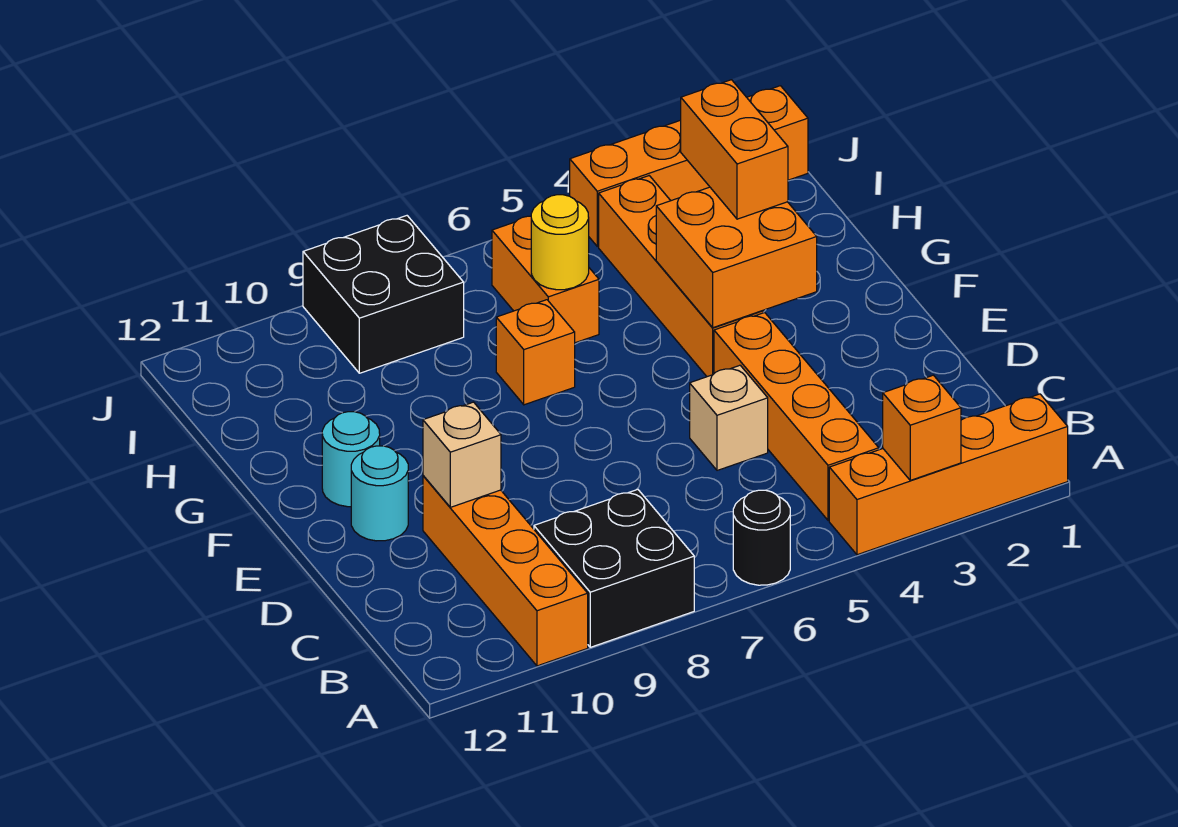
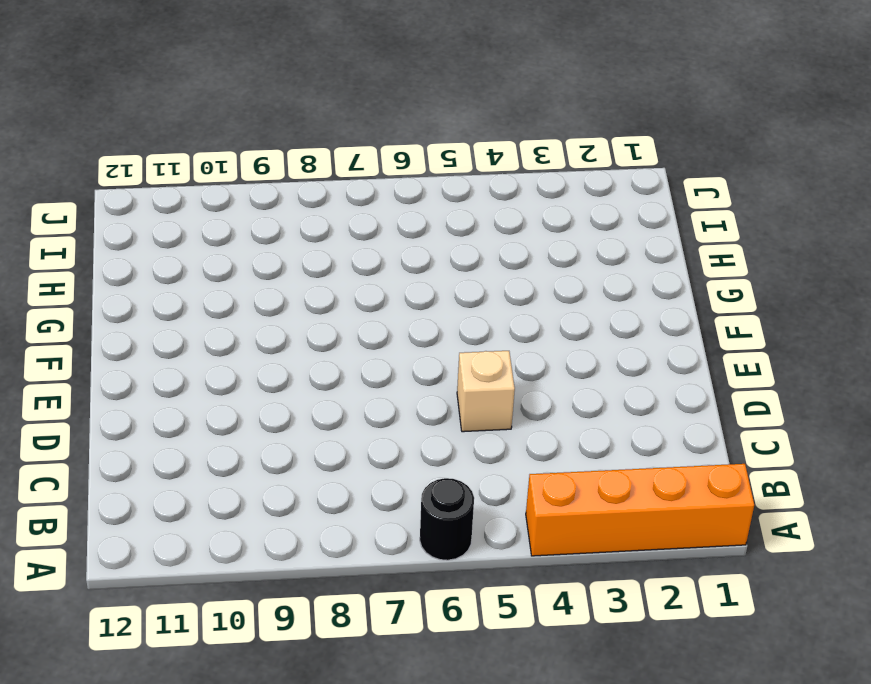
none -> black 2x2 brick [534,489,694,647]
none -> orange 1x4 brick [423,476,588,666]
none -> orange 1x4 brick [714,313,879,520]

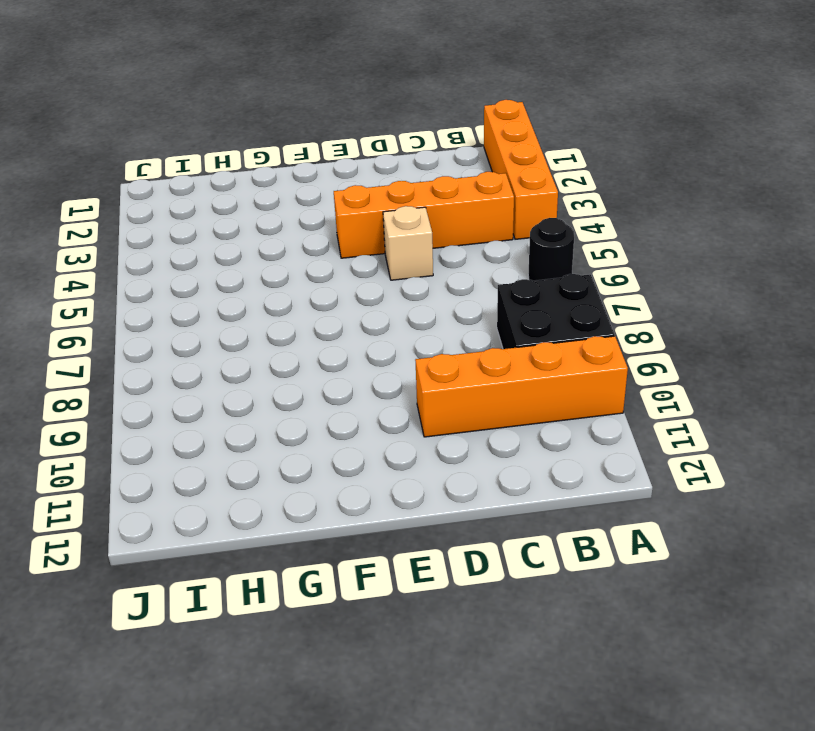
none -> cyan 1x1 round brick [351,446,408,541]
none -> orange 1x4 brick [599,176,763,377]
none -> cyan 1x1 round brick [322,412,380,507]

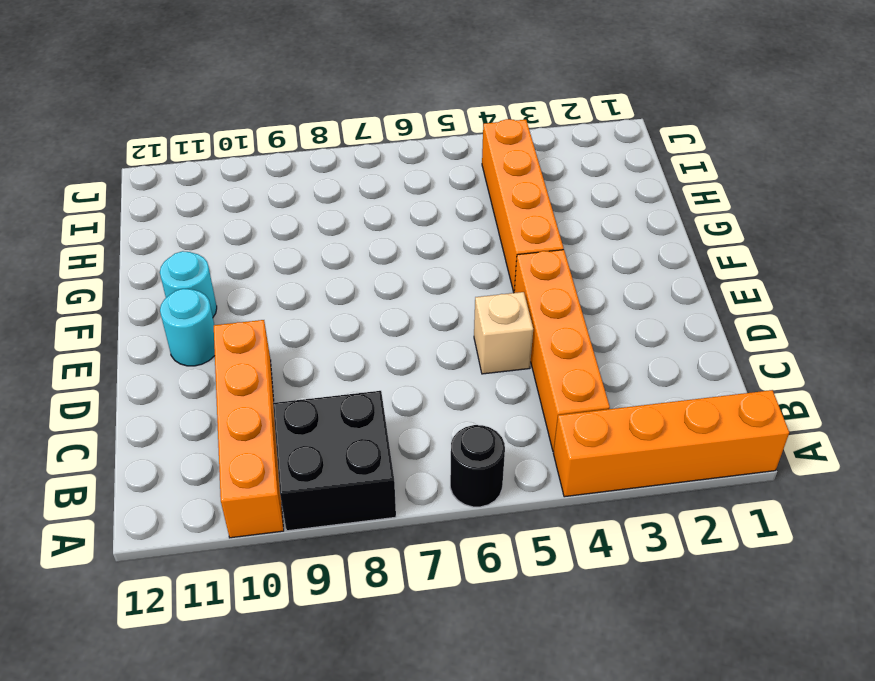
none -> orange 1x1 brick [496,300,575,405]
none -> orange 1x2 brick [492,216,599,343]
none -> black 2x2 brick [303,216,464,373]

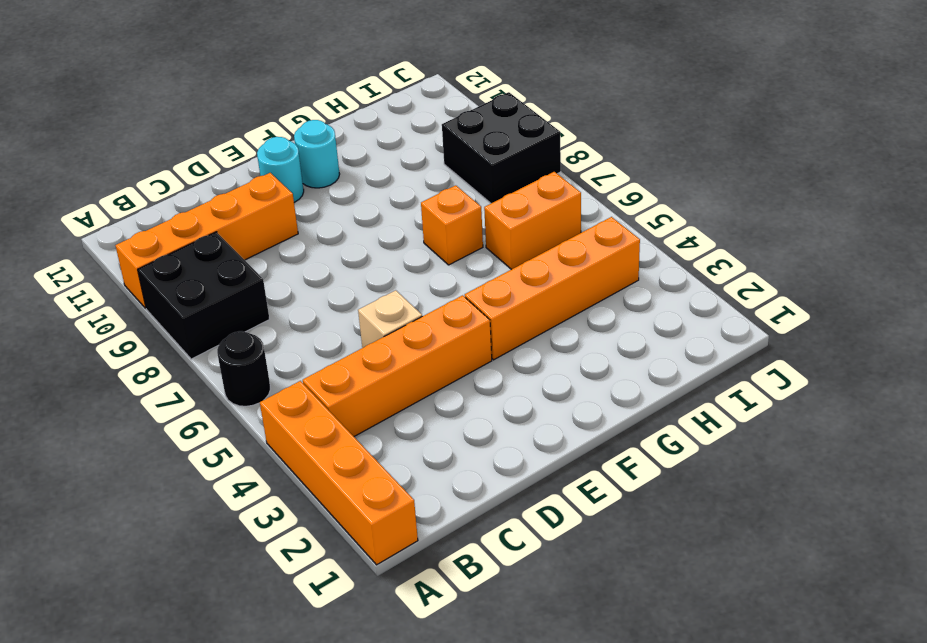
none -> orange 1x4 brick [570,86,808,246]
none -> orange 1x1 brick [883,375,961,480]
none -> tan 1x1 brick [423,402,501,507]

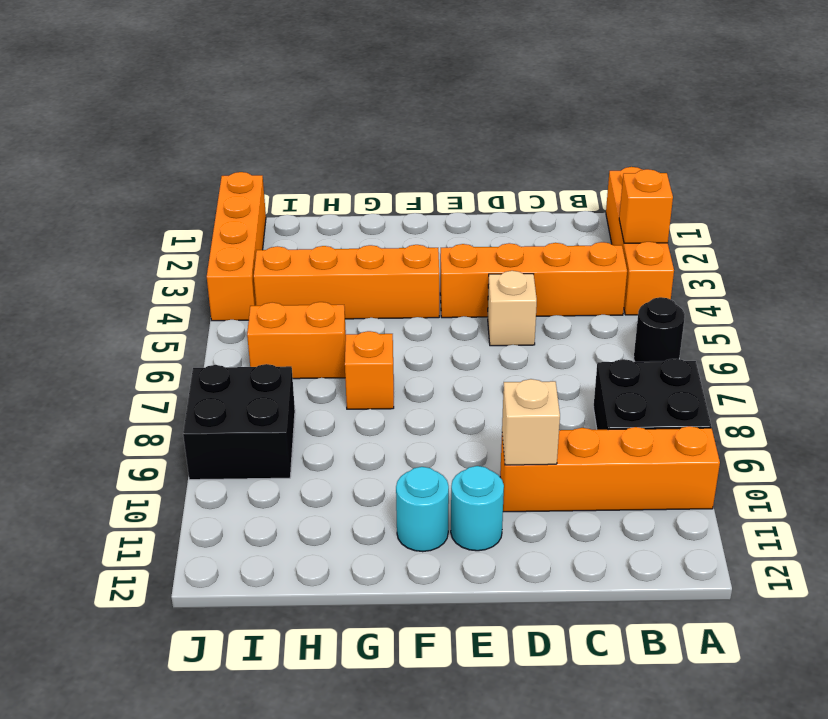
none -> orange 2x2 brick [656,187,817,328]
none -> yellow 1x1 round brick [531,195,589,290]
none -> orange 1x2 brick [681,80,788,219]

